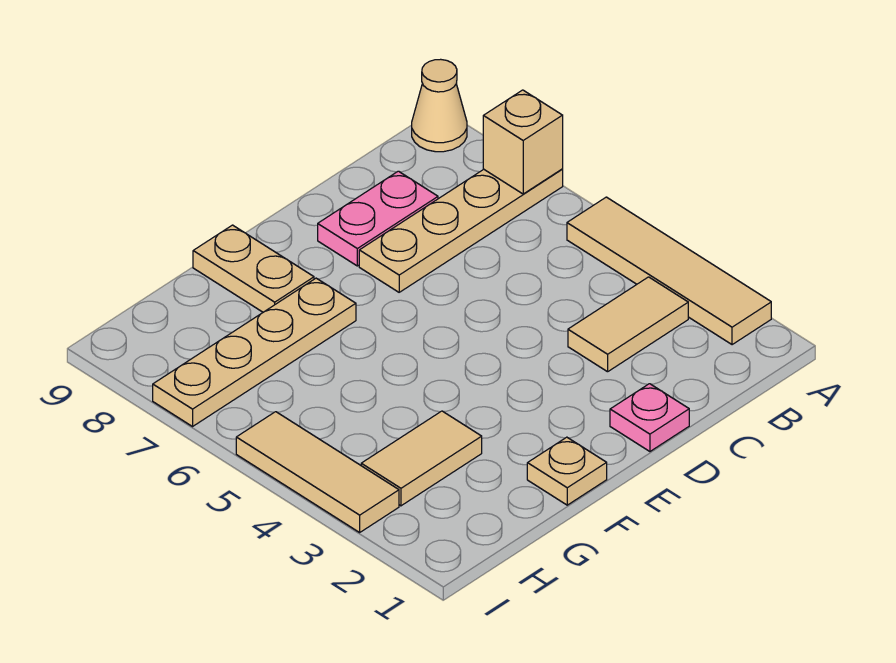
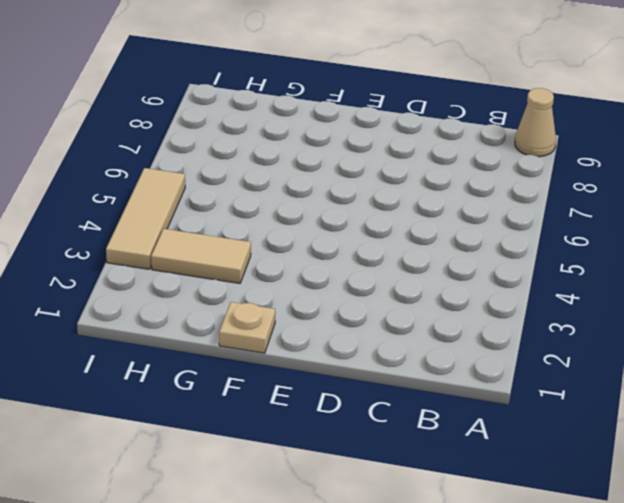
none -> tan 1x4 tile [567,197,771,345]
none -> tan 1x4 plate [359,169,563,292]
none -> tan 1x2 tile [568,277,688,372]

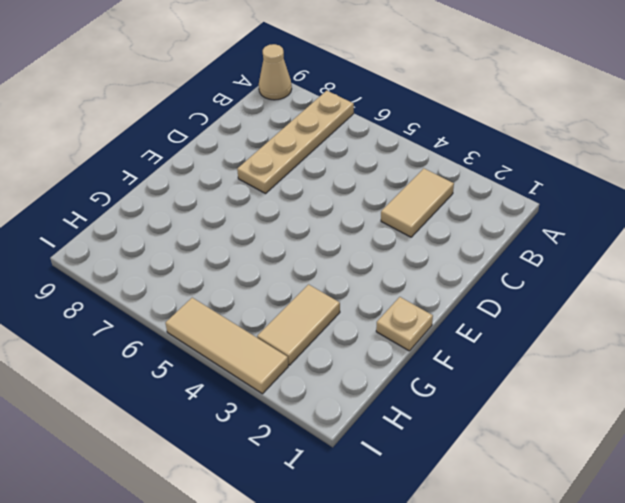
none -> tan 1x4 tile [567,197,771,345]
none -> pink 1x2 plate [318,171,438,266]
none -> pink 1x1 plate [610,384,689,451]

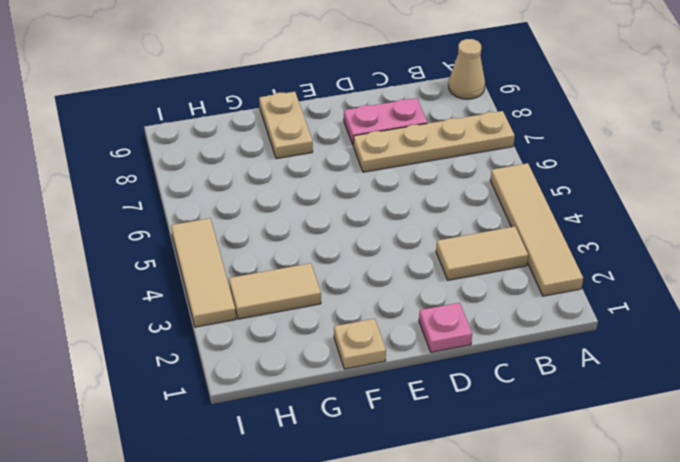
none -> tan 1x4 plate [153,278,356,426]
none -> tan 1x1 brick [483,90,563,194]

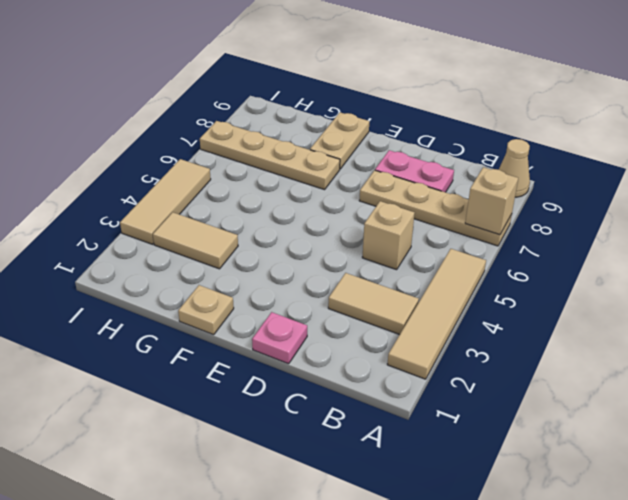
tan 1x1 brick [362,201,414,270] -> none

